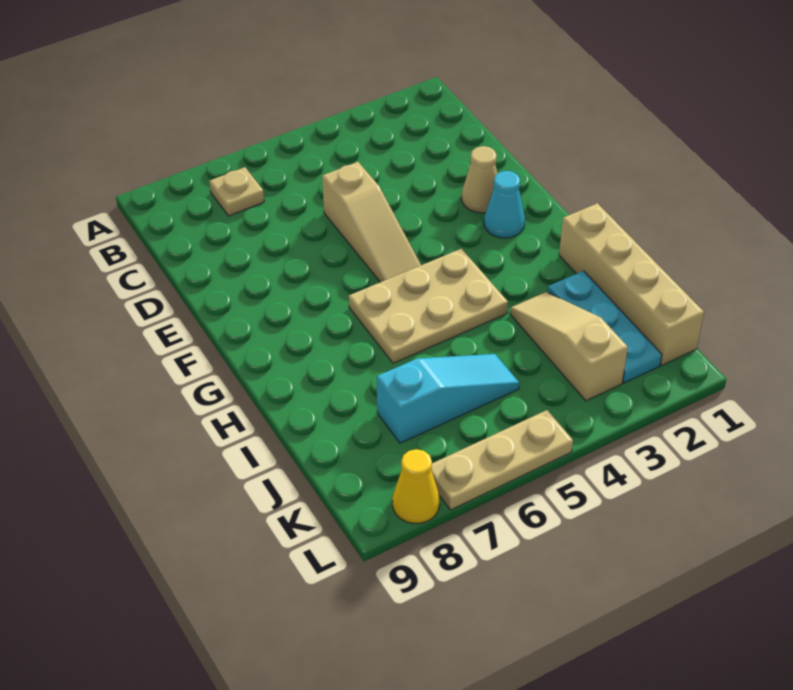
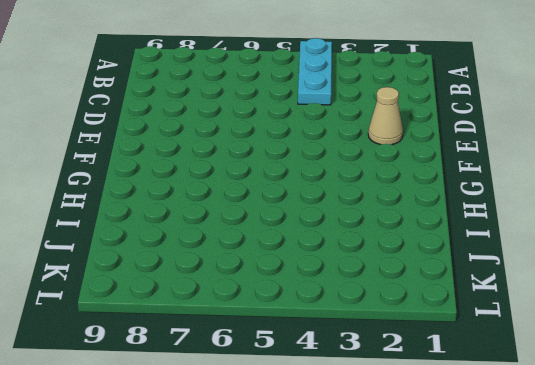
cyan 1x3 plate [298,38,332,105] -> cyan 1x3 plate moved to [548,271,662,383]
none -> tan 1x1 plate [209,167,264,216]
none -> tan 1x3 slope [322,162,421,282]

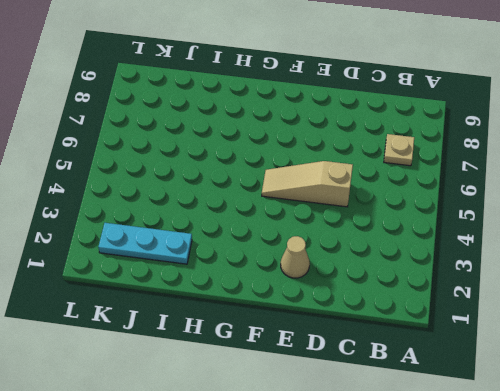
none -> cyan 1x1 cone [484,171,525,238]
none -> tan 2x3 plate [349,249,508,363]

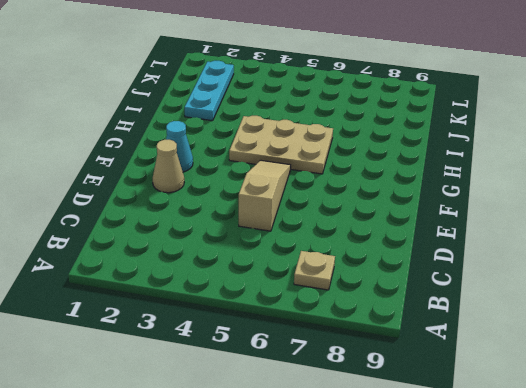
none -> tan 1x4 brick [559,203,704,365]
none -> tan 1x3 slope [510,292,628,401]

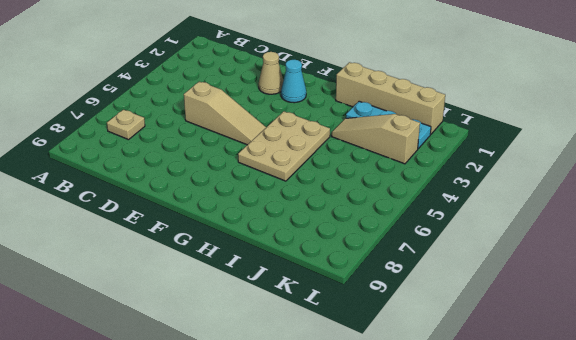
none -> cyan 1x3 slope [377,354,519,443]
none -> tan 1x3 plate [431,410,573,510]

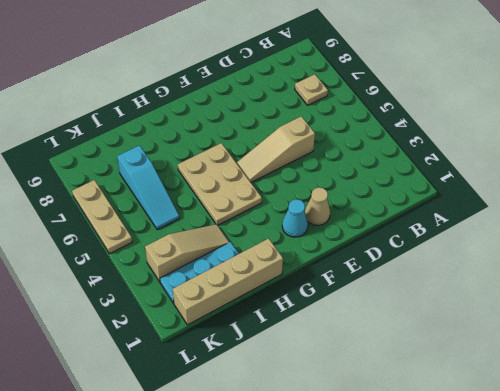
none -> yellow 1x1 cone [392,449,440,523]

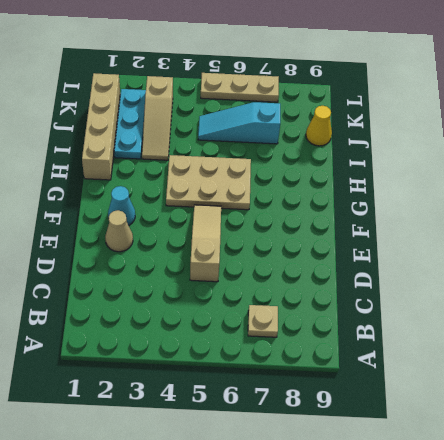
yellow 1x1 cone [306,106,332,146] -> yellow 1x1 cone moved to [392,449,440,523]

